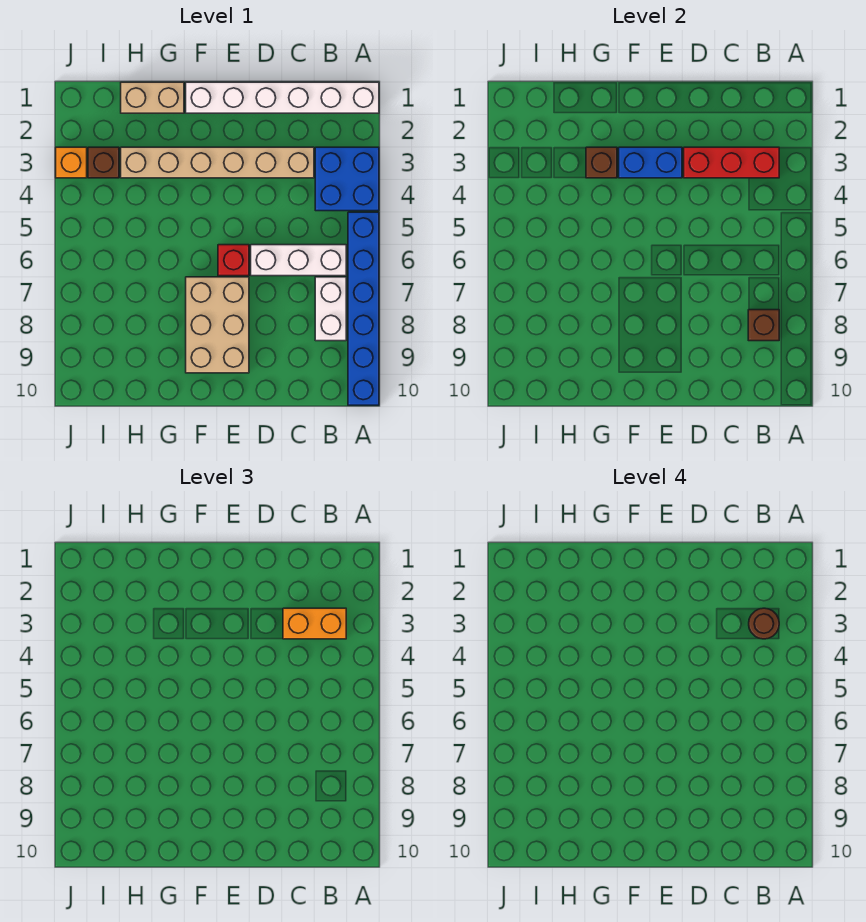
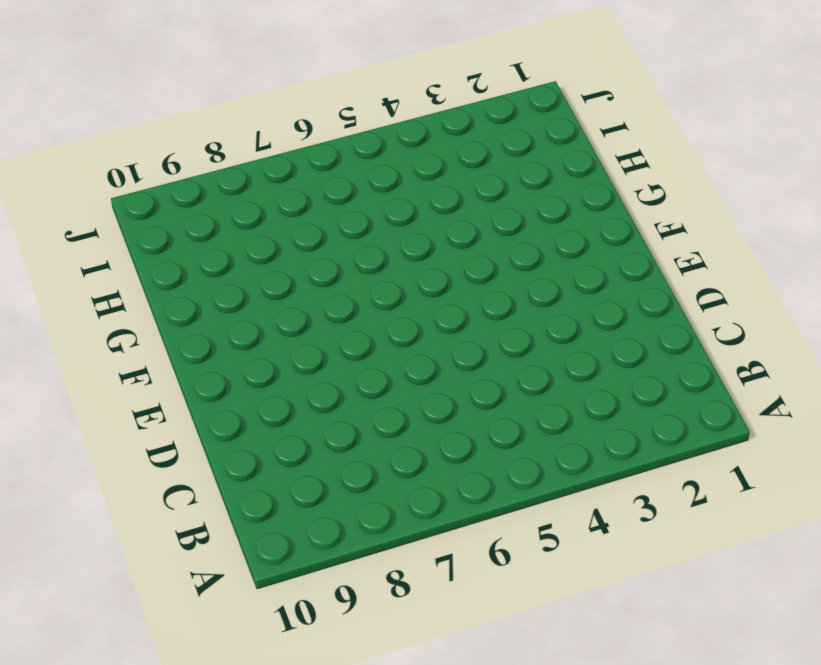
none -> white 1x6 brick [186,82,379,113]
none -> blue 2x2 brick [315,147,379,211]
none -> blue 1x6 brick [348,212,379,405]

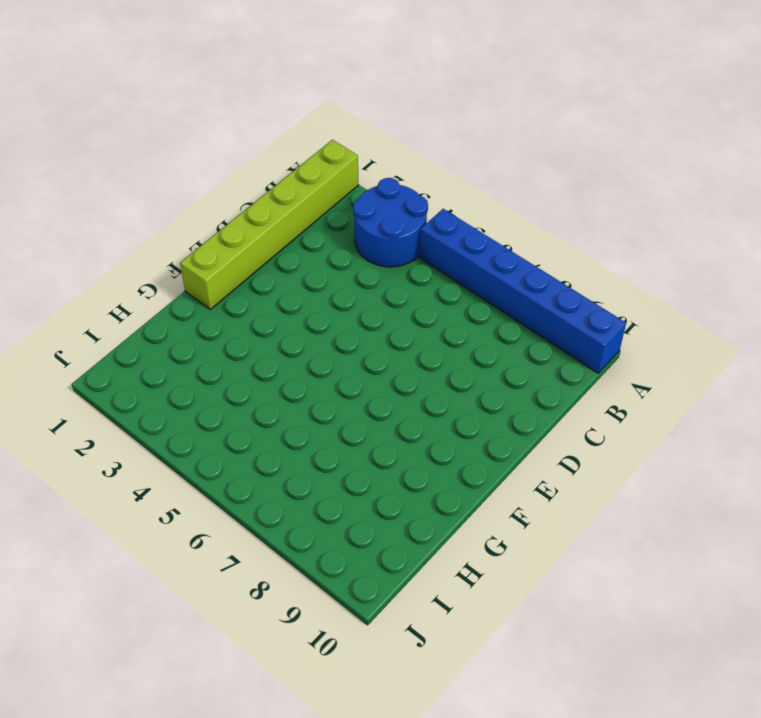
lime 1x6 brick [180,140,359,309] -> white 1x6 brick [186,82,379,113]
blue 2x2 round brick [353,178,428,267] -> blue 2x2 brick [315,147,379,211]
none -> white 1x3 brick [251,245,346,276]
none -> white 1x2 brick [315,277,346,341]
none -> tan 1x6 brick [121,147,314,178]

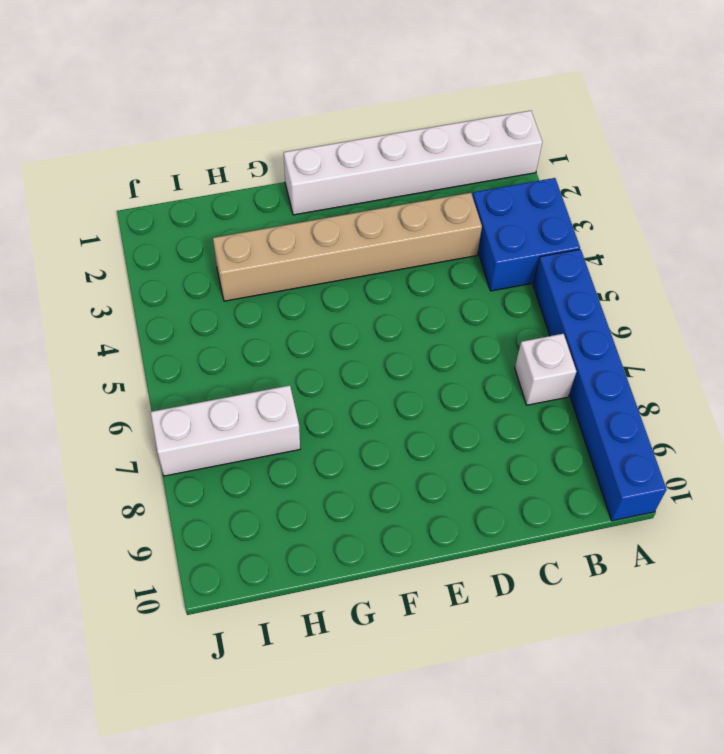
white 1x1 brick [515,334,576,405] -> white 1x2 brick [315,277,346,341]
white 1x3 brick [151,385,300,476] -> white 1x3 brick moved to [251,245,346,276]
none -> red 1x1 brick [218,245,249,276]
none -> tan 2x3 brick [186,277,249,373]
none -> tan 1x2 brick [121,82,184,113]

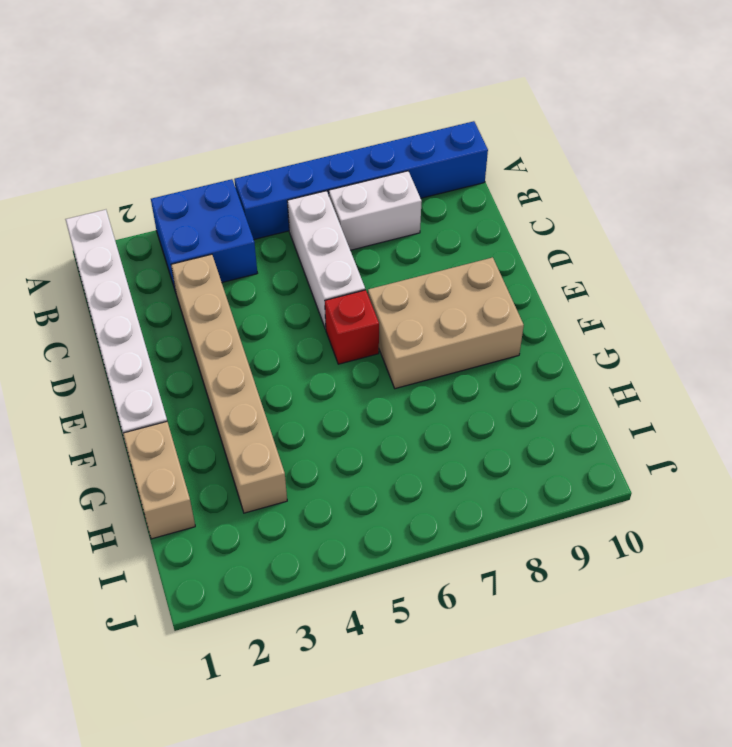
none -> brown 1x1 brick [88,147,119,178]
none -> orange 1x1 brick [56,147,87,178]
none -> red 1x3 brick [684,147,779,178]

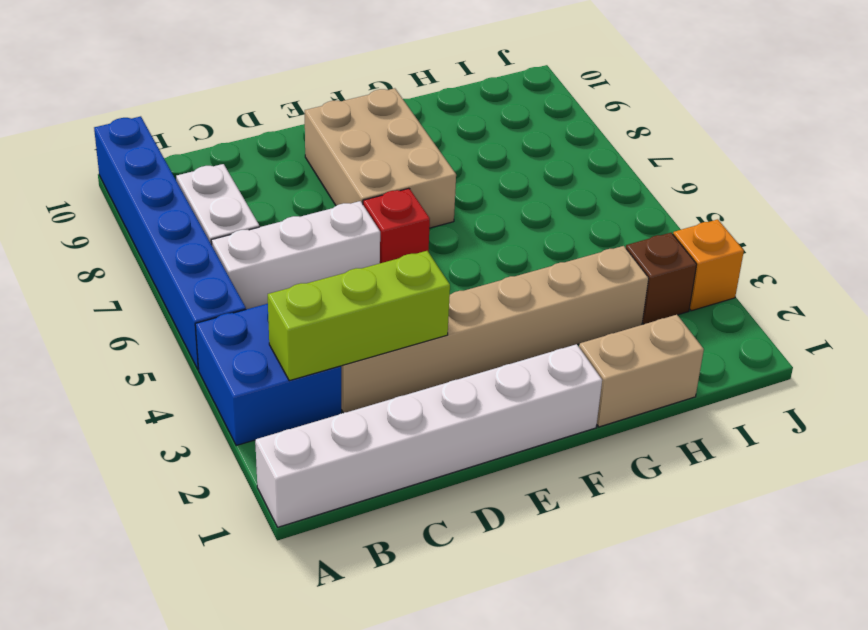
lime 1x3 brick [268,251,450,381] -> red 1x3 brick [684,147,779,178]
none -> brown 1x1 brick [748,310,779,341]
none -> blue 1x2 brick [619,147,682,178]
none -> brown 1x1 brick [586,147,617,178]

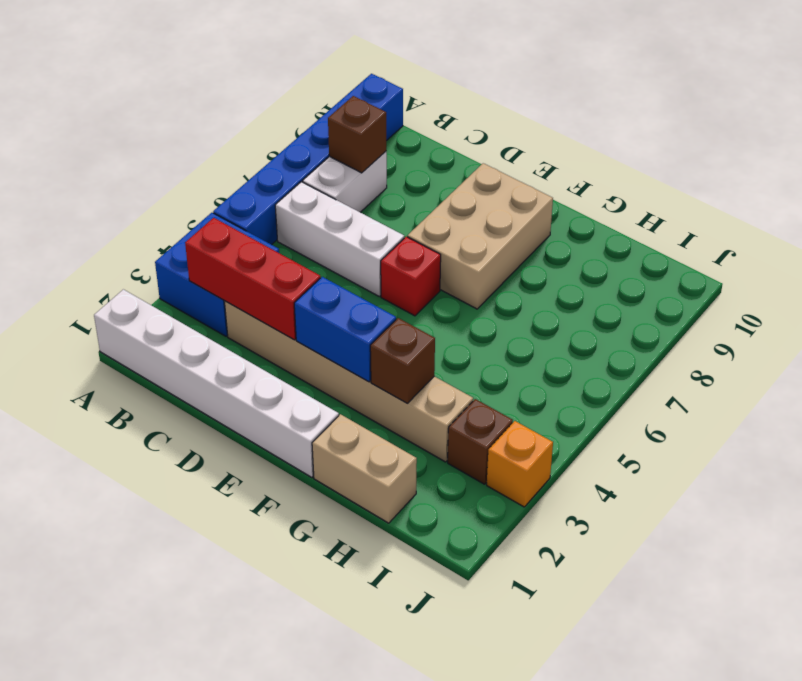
none -> orange 1x2 brick [283,608,346,639]
none -> brown 1x1 round brick [749,608,779,639]

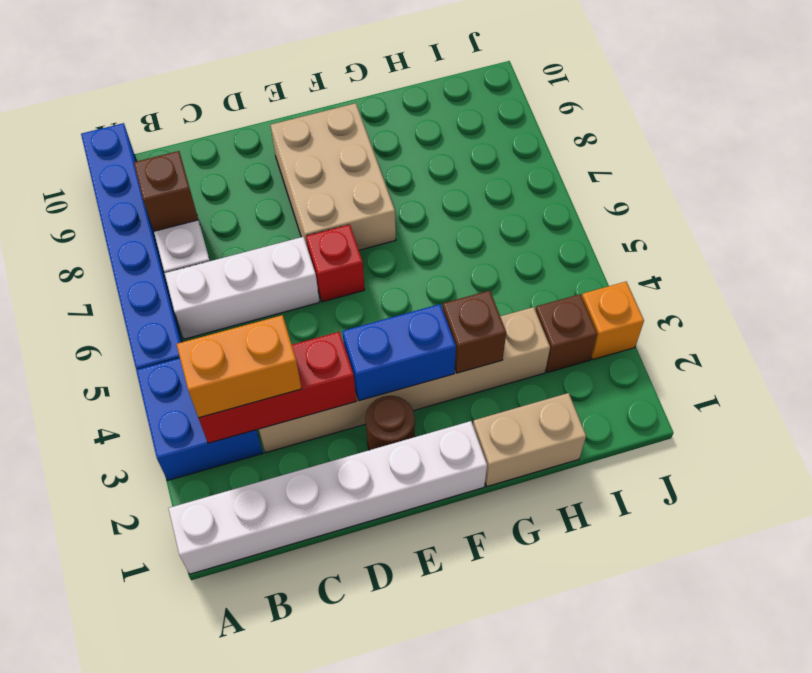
brown 1x1 round brick [365,396,415,450] -> brown 1x1 round brick moved to [749,608,779,639]

